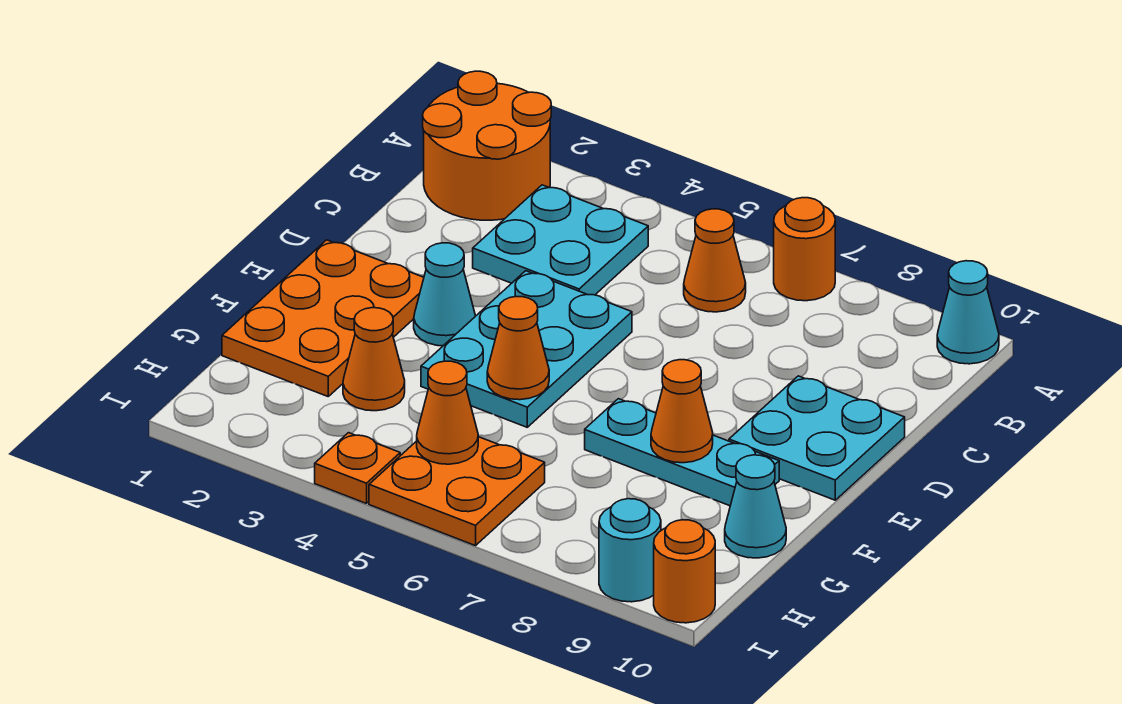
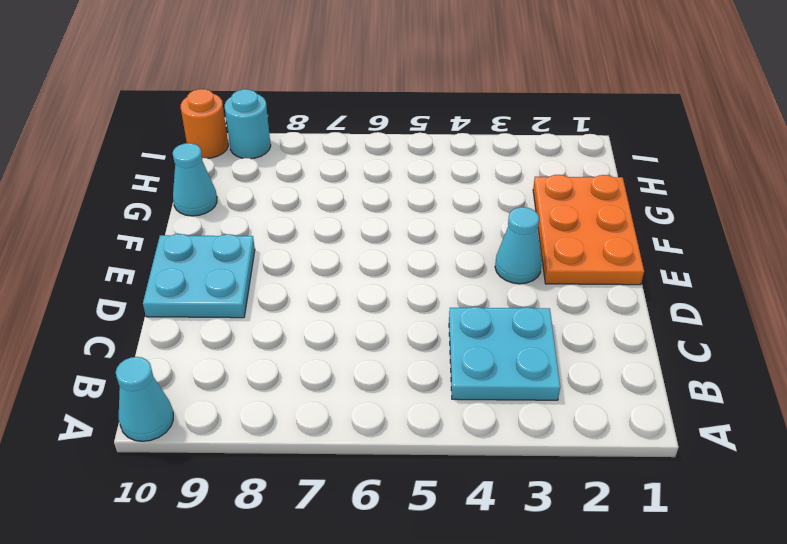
none -> orange 2x2 round brick [423,71,551,220]
none -> orange 1x1 round brick [774,198,835,301]
none -> orange 1x1 cone [684,209,746,312]

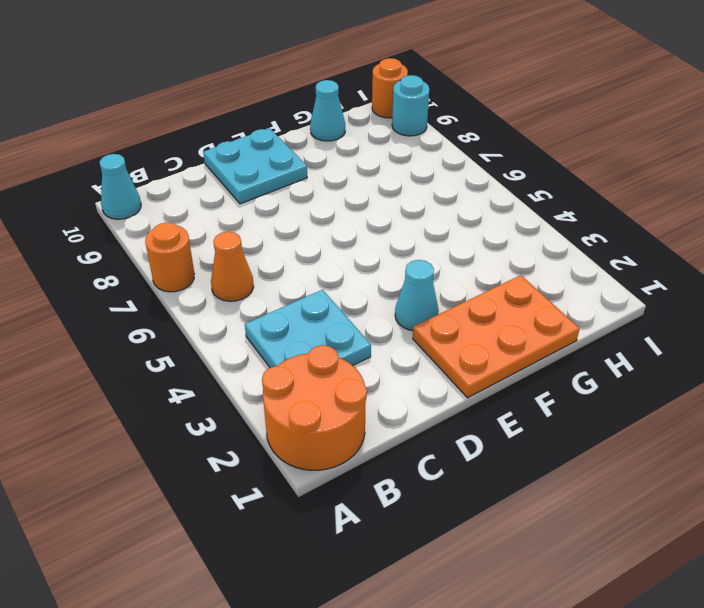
none -> cyan 2x3 plate [421,271,632,427]
none -> cyan 1x3 plate [585,399,779,506]
none -> orange 1x1 cone [343,308,405,411]

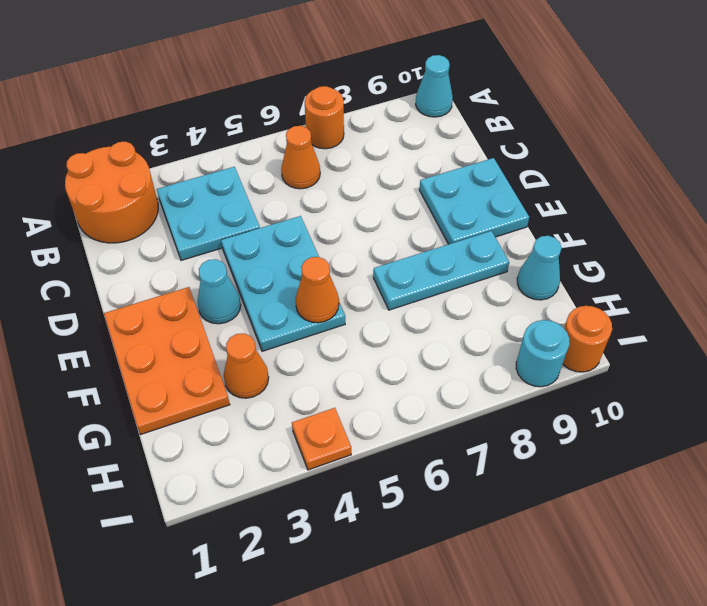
none -> orange 2x2 plate [369,437,545,546]
none -> orange 1x1 cone [651,360,713,463]
none -> orange 1x1 cone [417,361,478,464]

